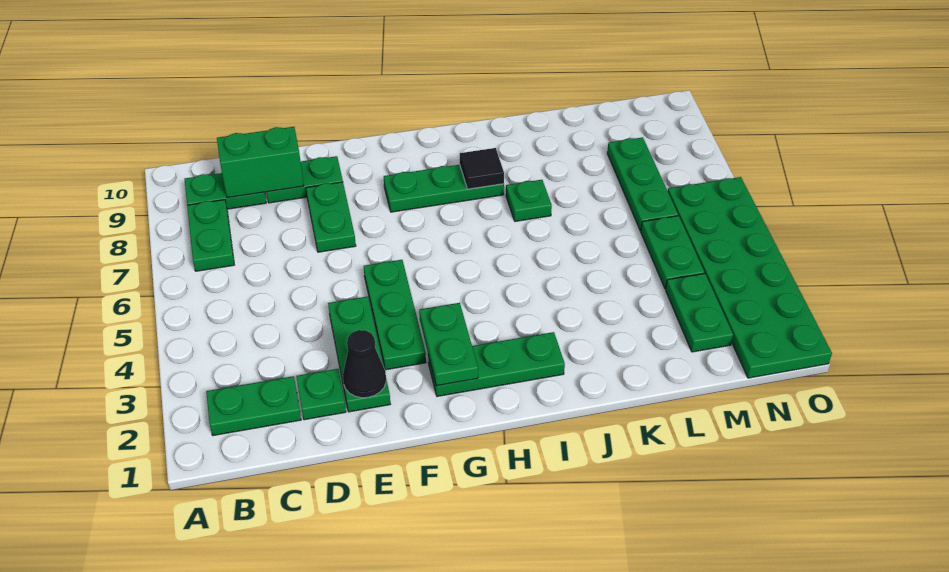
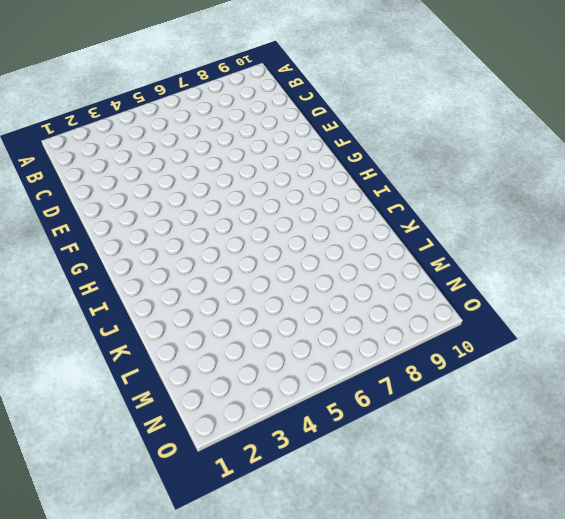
none -> green 1x2 plate [206,376,301,436]
none -> green 1x2 plate [187,200,234,271]
none -> green 1x2 plate [185,173,266,209]

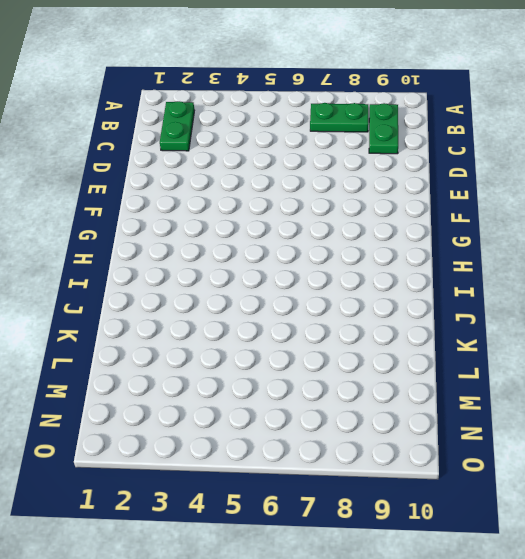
none -> green 1x1 plate [296,369,346,420]
none -> green 1x2 plate [267,156,343,203]
none -> green 1x3 plate [328,296,390,412]

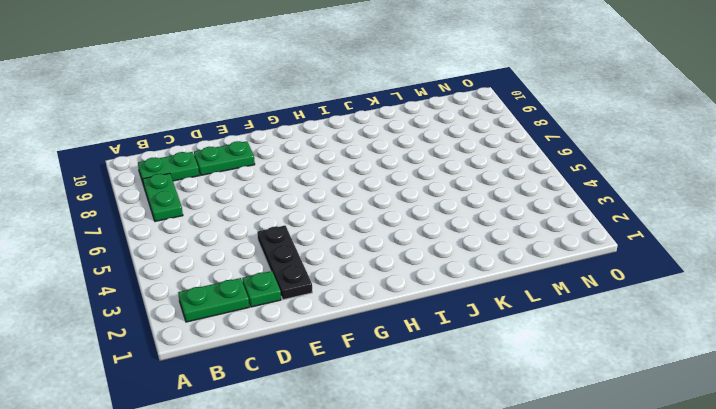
black 1x3 plate [257,226,312,300] -> green 1x3 plate [328,296,390,412]
none -> green 1x2 plate [306,182,356,252]
none -> green 1x3 plate [364,260,426,370]
none -> green 1x3 plate [428,332,565,396]

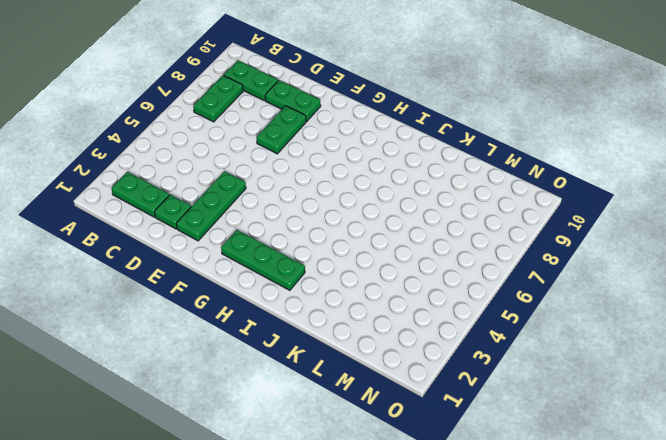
none -> green 1x3 plate [364,260,426,370]
none -> green 1x3 plate [384,165,504,212]
none -> green 1x1 plate [506,180,552,221]

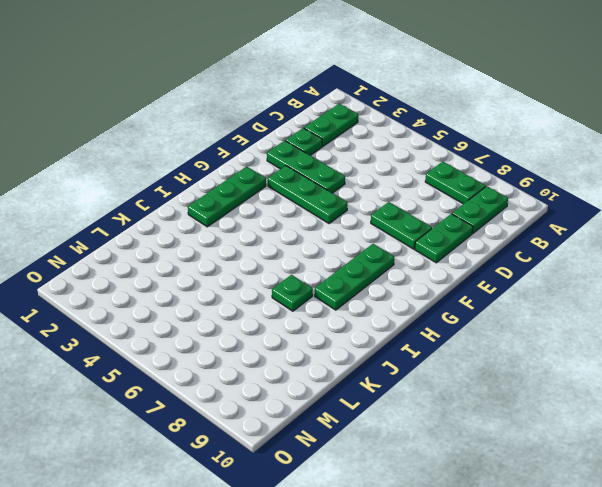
none -> green 1x2 plate [666,273,733,352]
none -> green 1x2 plate [641,216,705,289]
none -> green 1x3 plate [607,137,678,231]

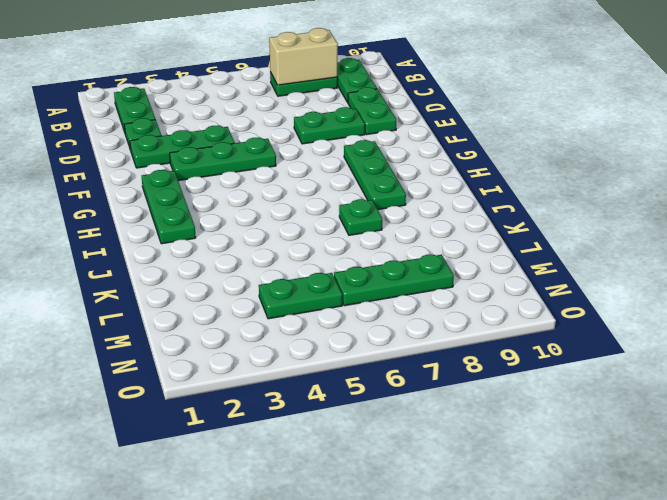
tan 1x2 brick [269,28,338,85] -> none
none -> green 1x2 plate [666,273,733,352]
none -> green 2x6 plate [668,177,832,378]
none -> green 1x2 brick [217,127,304,198]

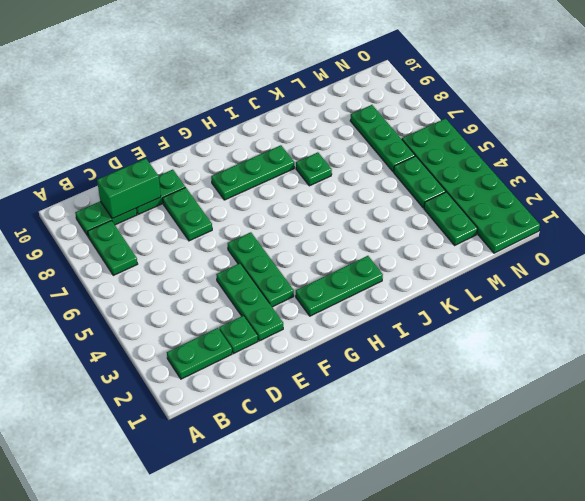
none -> black 1x1 cone [343,330,386,398]
none -> green 1x2 plate [419,303,478,386]
none -> black 1x1 tile [460,148,504,189]

